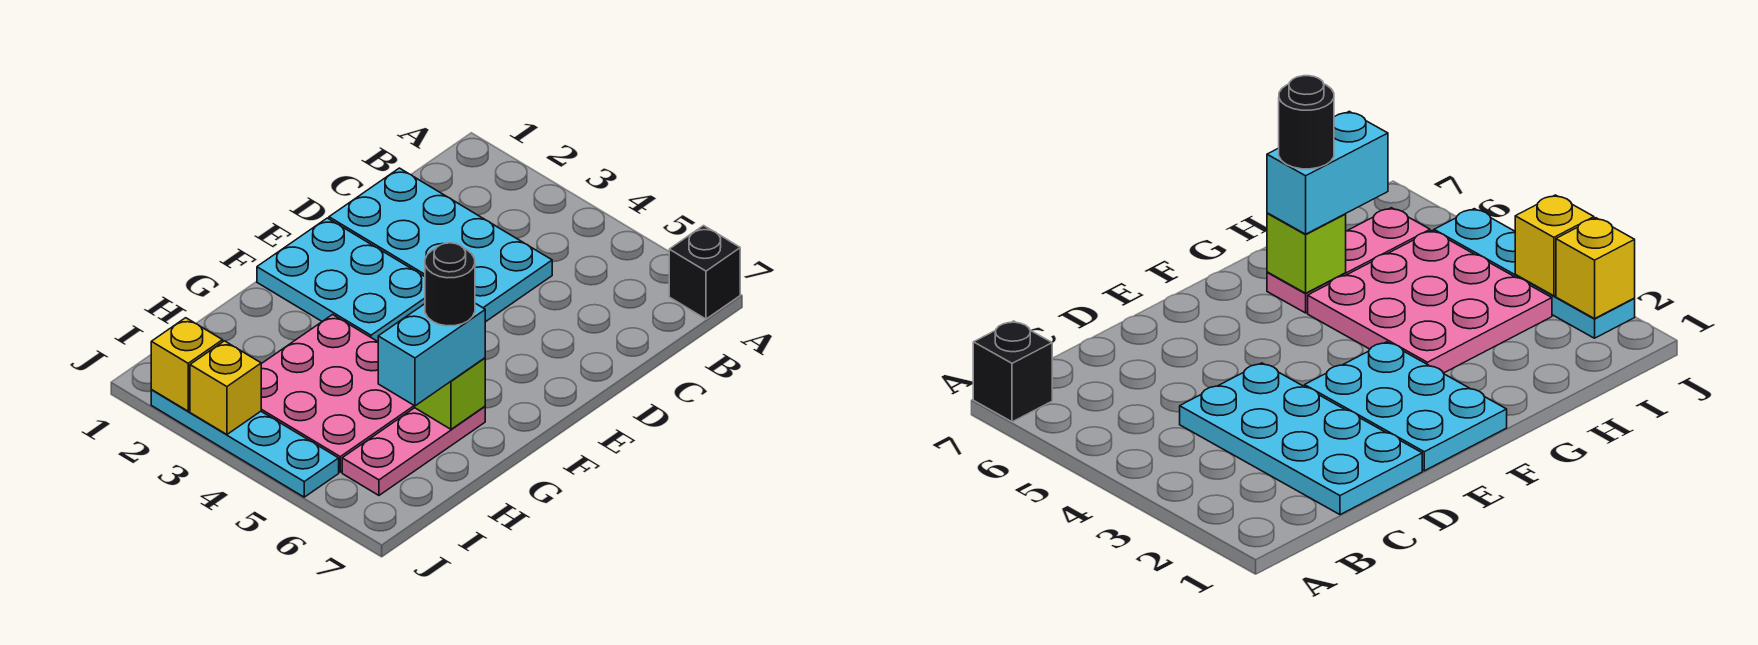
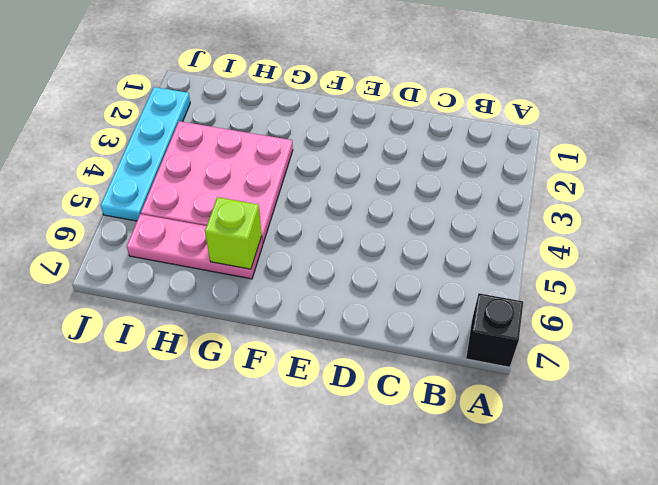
none -> cyan 2x4 plate [329,168,552,322]
none -> cyan 2x3 plate [257,218,425,341]

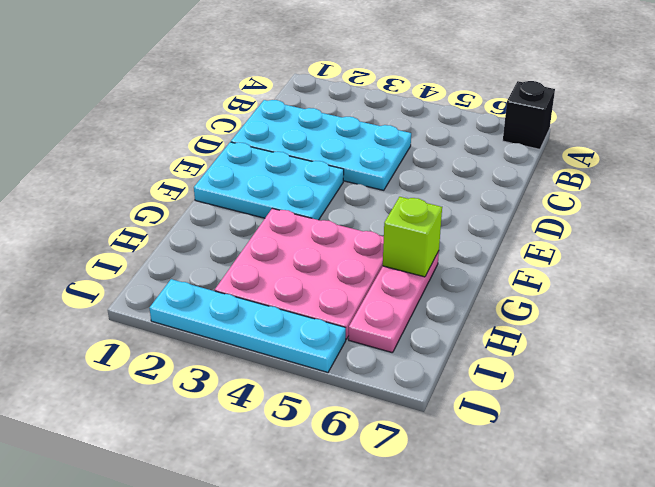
none -> yellow 1x1 brick [151,318,223,411]
none -> yellow 1x1 brick [190,341,261,434]

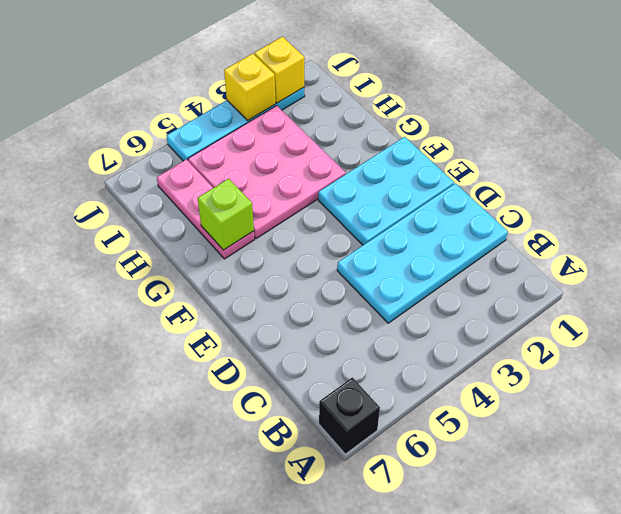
none -> cyan 1x2 brick [378,303,485,406]
none -> black 1x1 round brick [425,243,475,326]

